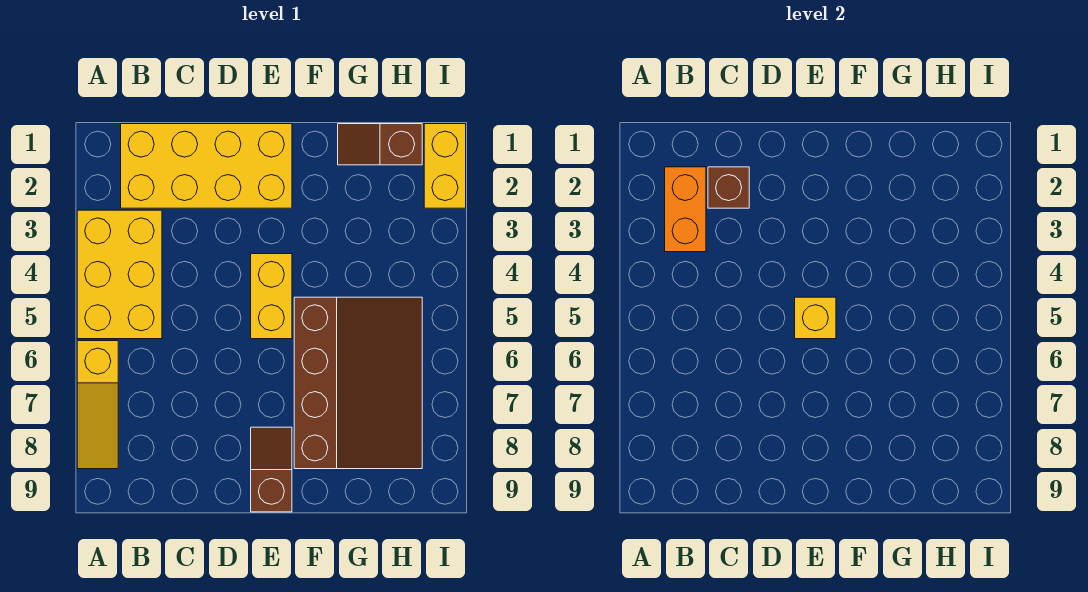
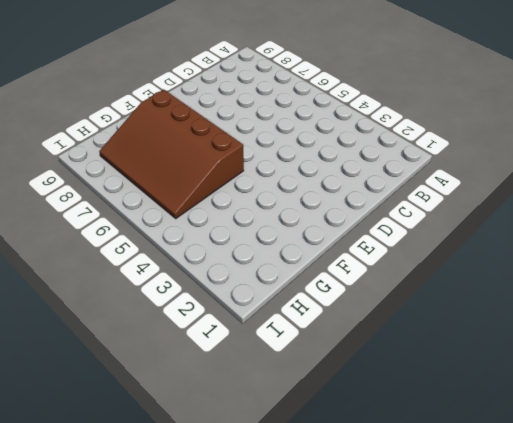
none -> yellow 2x3 brick [77,210,162,339]
none -> yellow 1x3 slope [77,341,118,469]

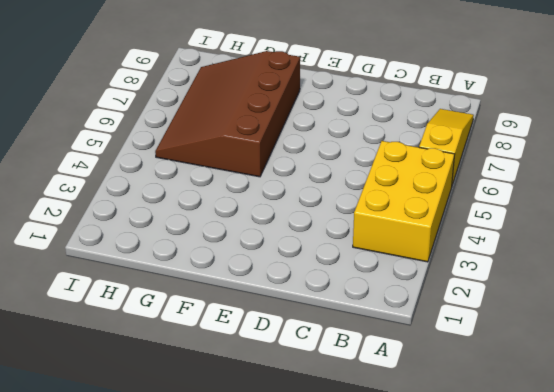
none -> yellow 2x4 brick [121,124,292,208]
none -> yellow 1x2 brick [251,254,292,339]

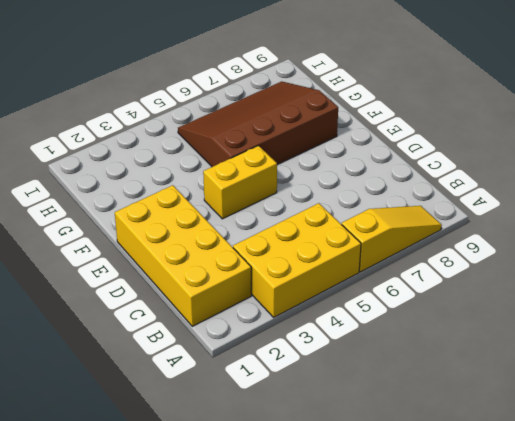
none -> brown 1x2 slope [251,427,292,512]
none -> brown 1x2 slope [338,124,422,165]

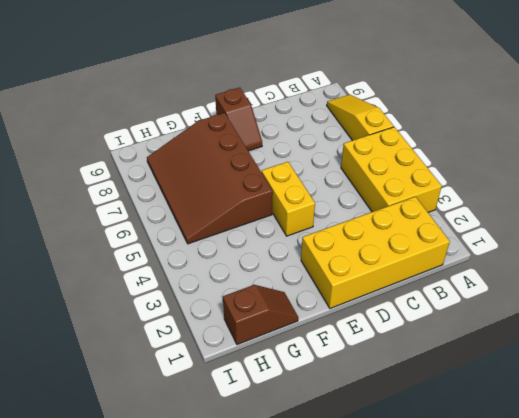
none -> yellow 1x2 brick [424,124,466,208]
none -> orange 1x2 brick [665,167,706,252]

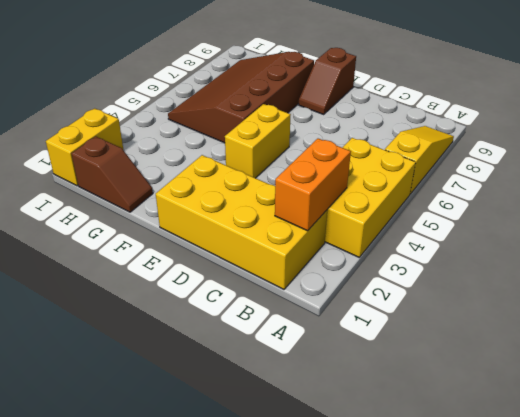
none -> brown 1x1 brick [708,167,749,208]
none -> yellow 1x1 brick [795,297,836,339]

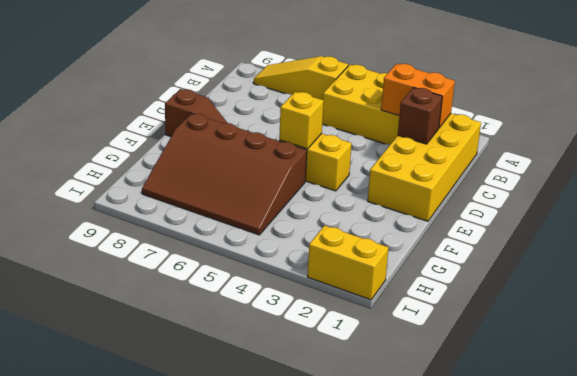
none -> brown 1x2 slope [338,124,422,165]

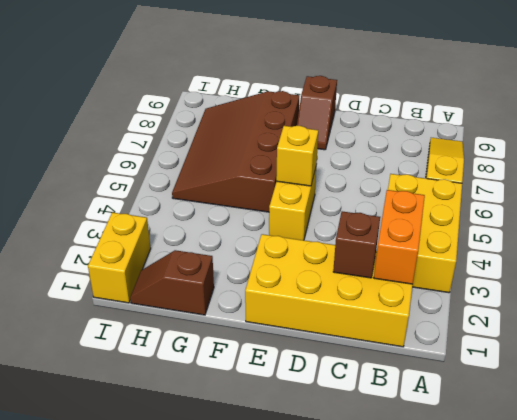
brown 1x2 slope [130,250,214,315] -> brown 1x2 slope turned to [338,124,422,165]

